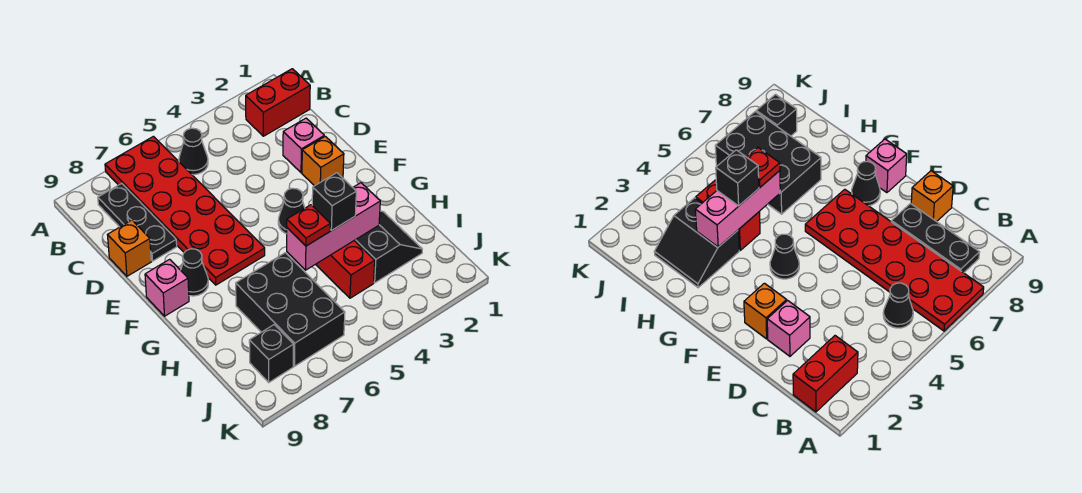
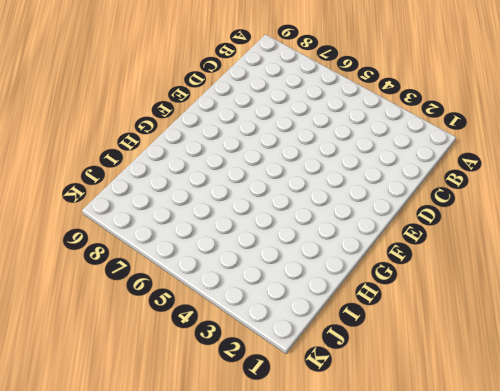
none -> red 2x6 plate [105,136,265,285]
none -> red 1x2 brick [246,69,310,136]
none -> black 1x1 cone [179,128,208,175]

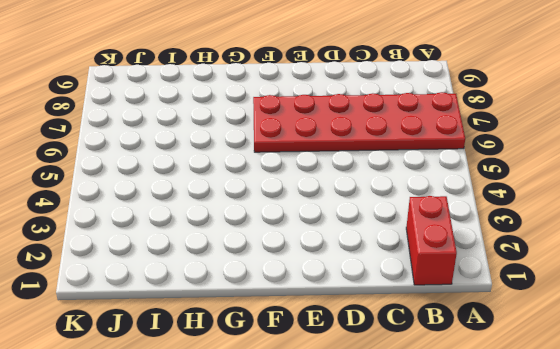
none -> black 1x1 cone [179,128,208,175]
none -> black 1x3 plate [98,183,177,261]
none -> pink 1x1 brick [283,118,324,173]

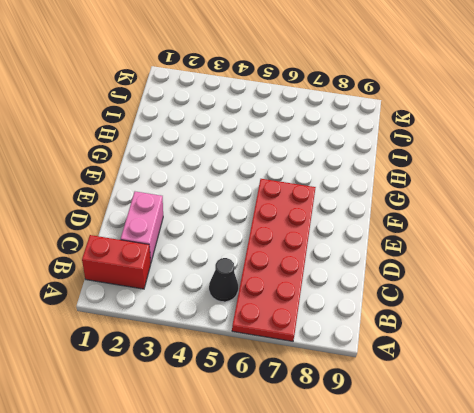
pink 1x2 brick [121,192,163,263] -> pink 1x1 brick [283,118,324,173]
none -> black 1x3 plate [98,183,177,261]
none -> orange 1x1 brick [108,220,151,276]
none -> orange 1x1 brick [302,136,344,186]

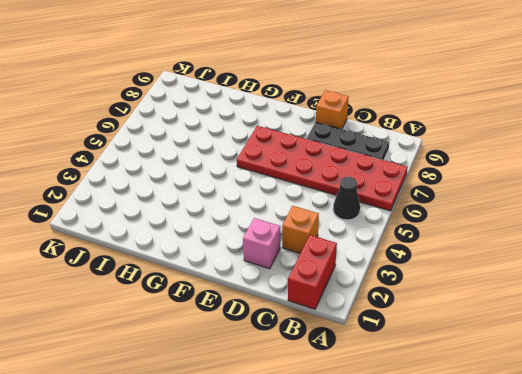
orange 1x1 brick [282,206,319,253] -> orange 1x1 brick moved to [302,136,344,186]
none -> black 1x1 cone [278,188,305,234]
none -> black 1x1 cone [181,249,208,296]
none -> pink 1x1 brick [145,259,189,316]

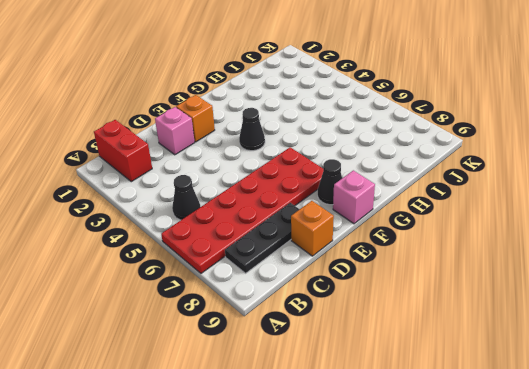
none -> black 2x2 slope [354,211,422,283]
none -> red 1x2 brick [316,241,375,298]
none -> black 2x3 brick [236,253,345,366]

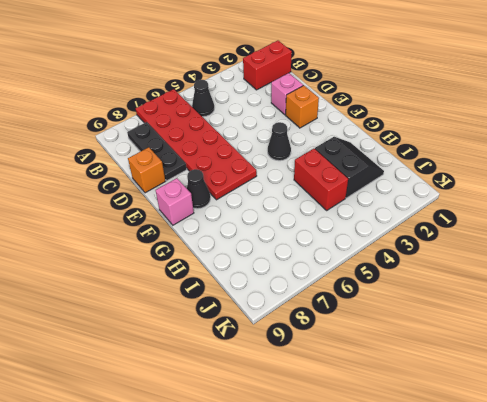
none -> black 2x3 brick [236,253,345,366]
none -> black 1x1 brick [249,325,294,382]
none -> pink 1x3 brick [287,183,380,270]

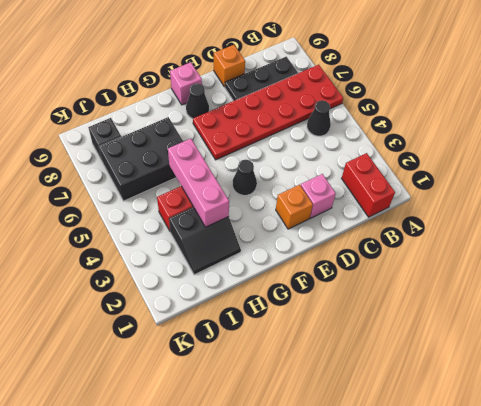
none -> black 1x1 brick [312,173,356,231]
none -> red 1x1 plate [287,205,330,246]

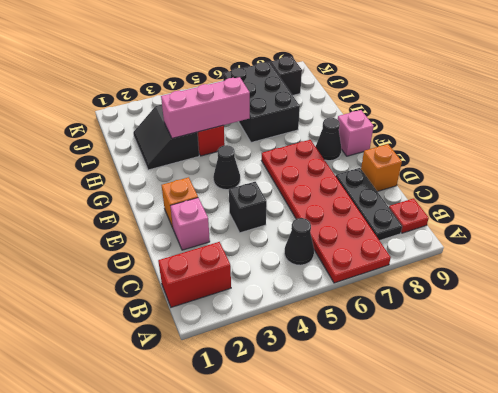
red 1x1 plate [389,198,429,233] -> red 1x1 plate moved to [287,205,330,246]
black 1x1 brick [229,182,267,233] -> black 1x1 brick moved to [312,173,356,231]

